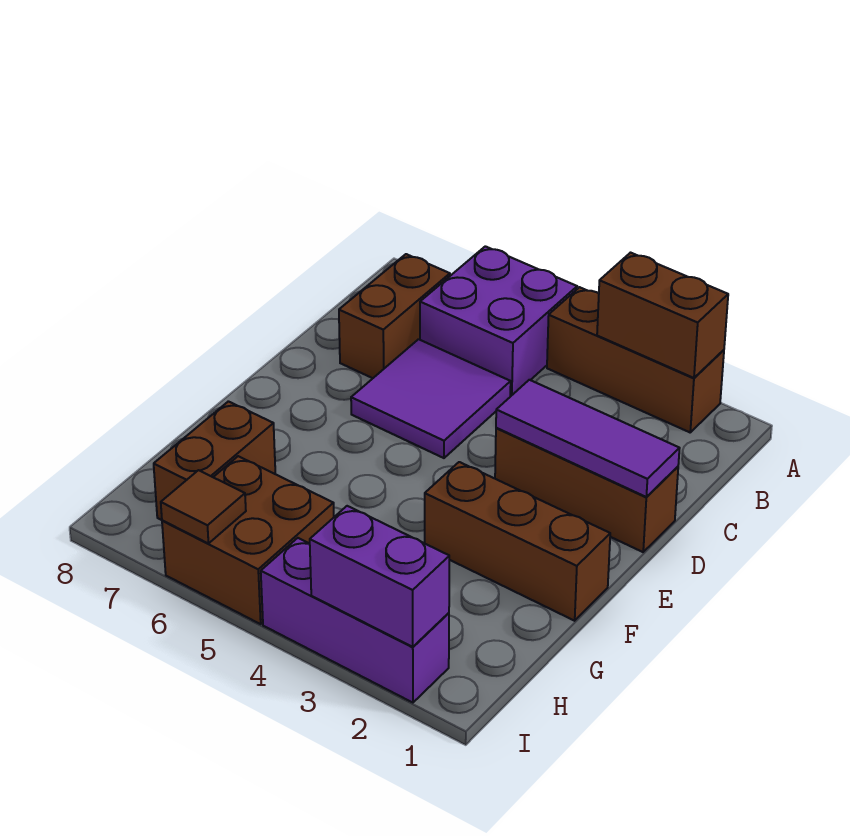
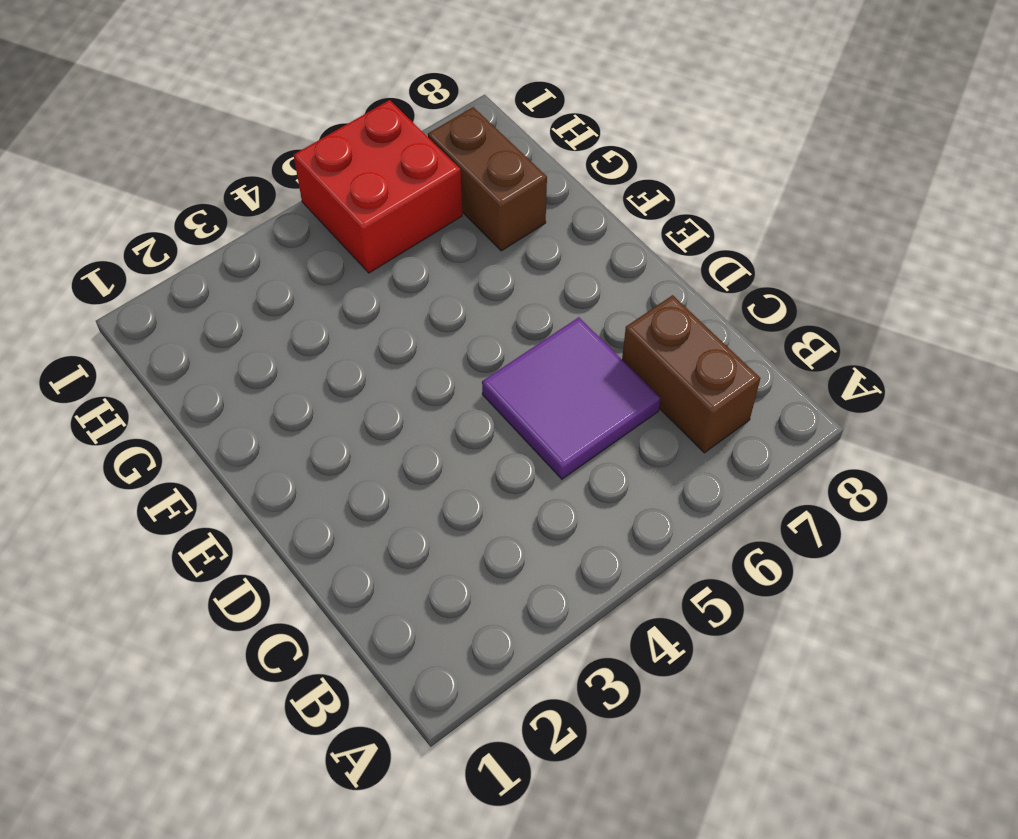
red 2x2 brick [294,100,462,273] -> brown 2x2 brick [162,456,334,624]
none -> brown 1x3 brick [547,287,724,432]
none -> purple 2x2 brick [420,246,577,396]
none -> brown 1x3 brick [495,428,678,552]

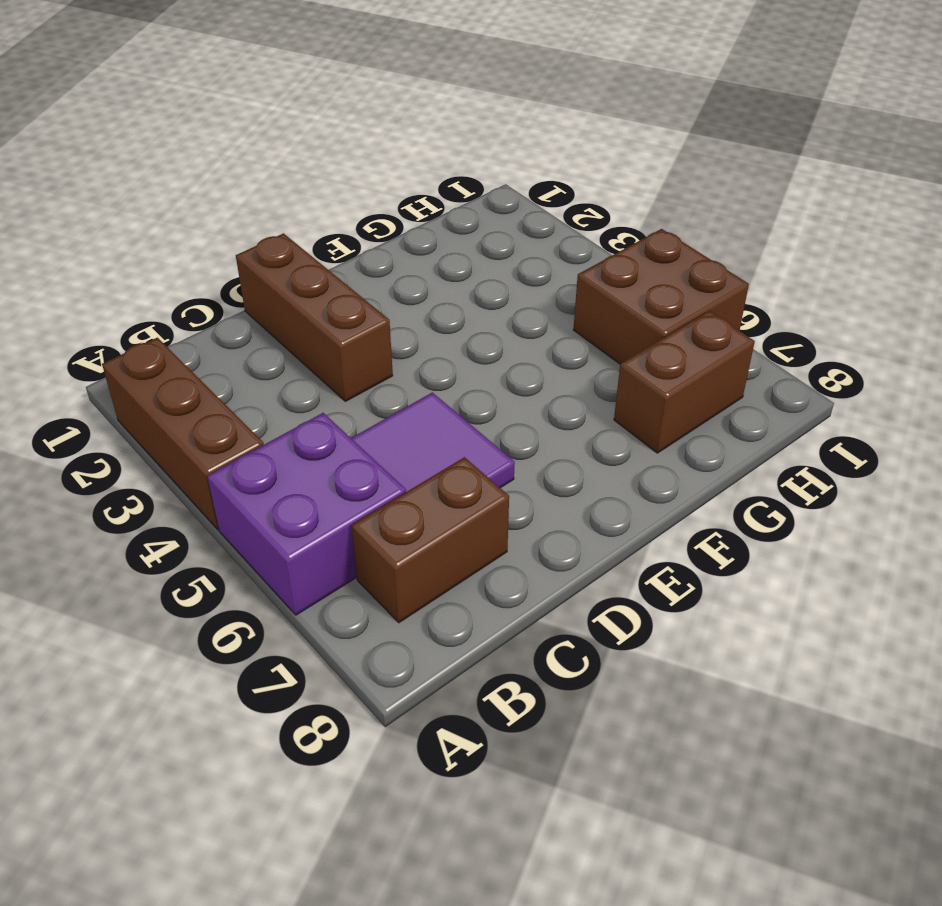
none -> brown 1x3 brick [425,462,610,621]
none -> purple 1x3 brick [261,538,449,703]
none -> brown 1x2 brick [597,253,728,378]

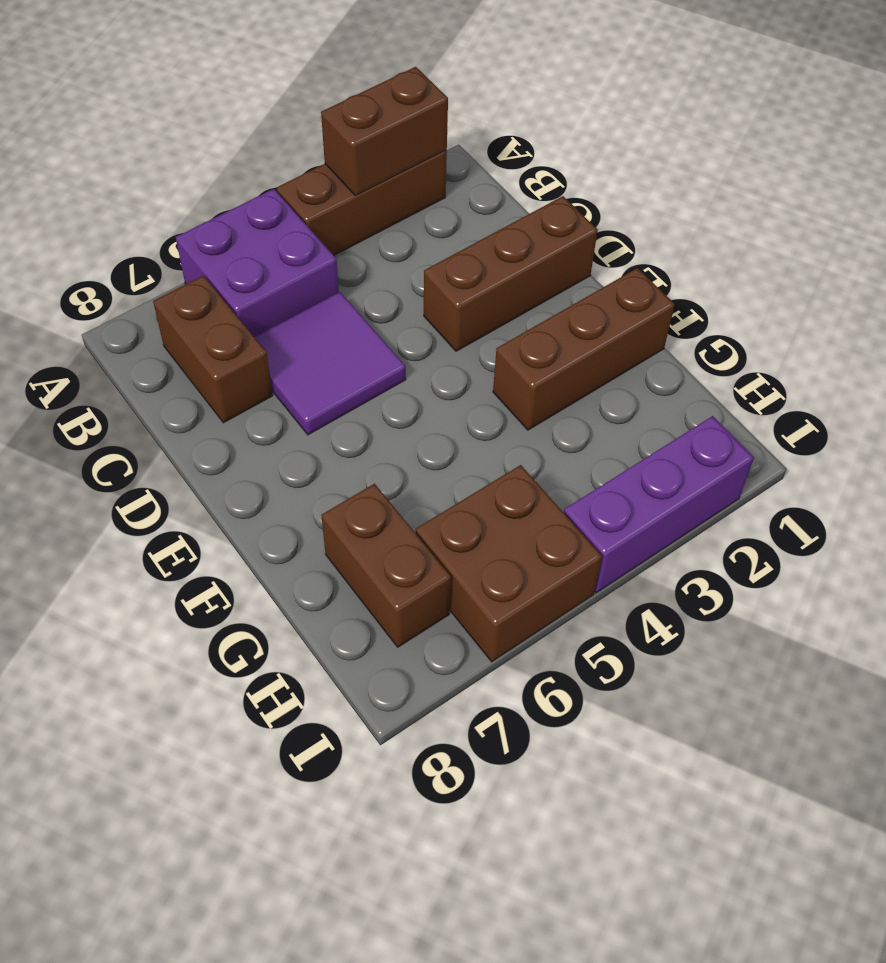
none -> purple 1x3 tile [496,380,680,497]
none -> purple 1x2 brick [310,506,449,647]
none -> brown 1x1 tile [161,470,246,544]

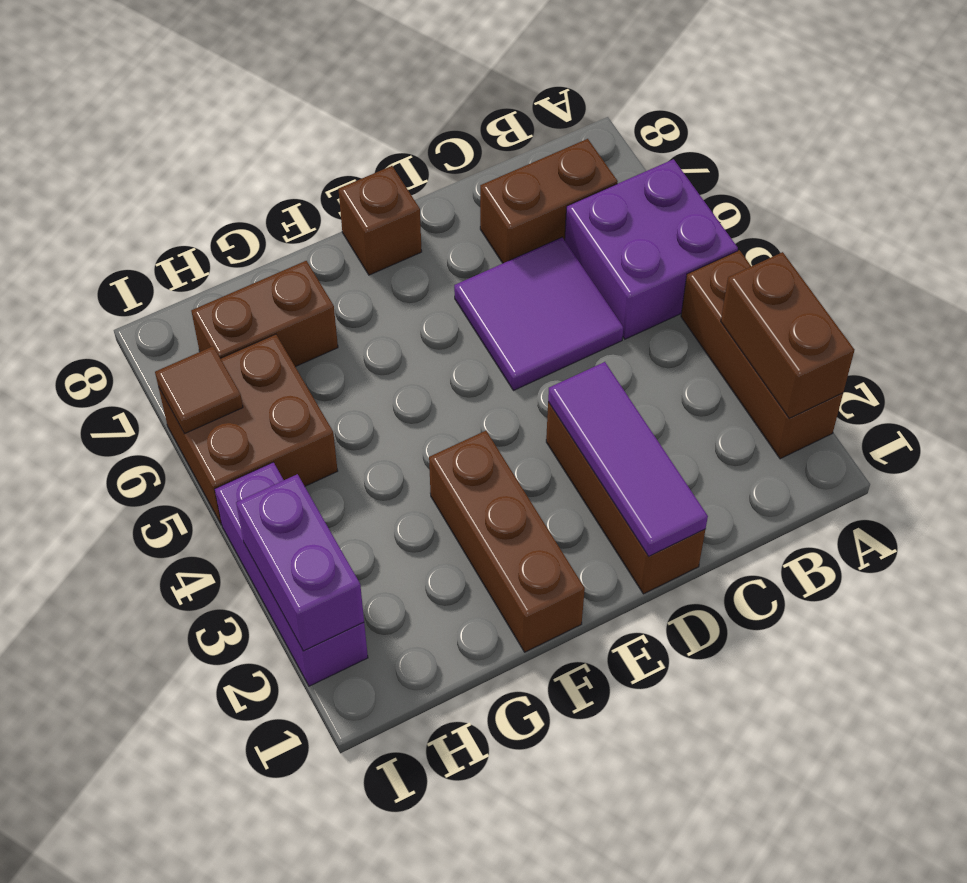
brown 1x1 brick [338,166,422,275] -> none

